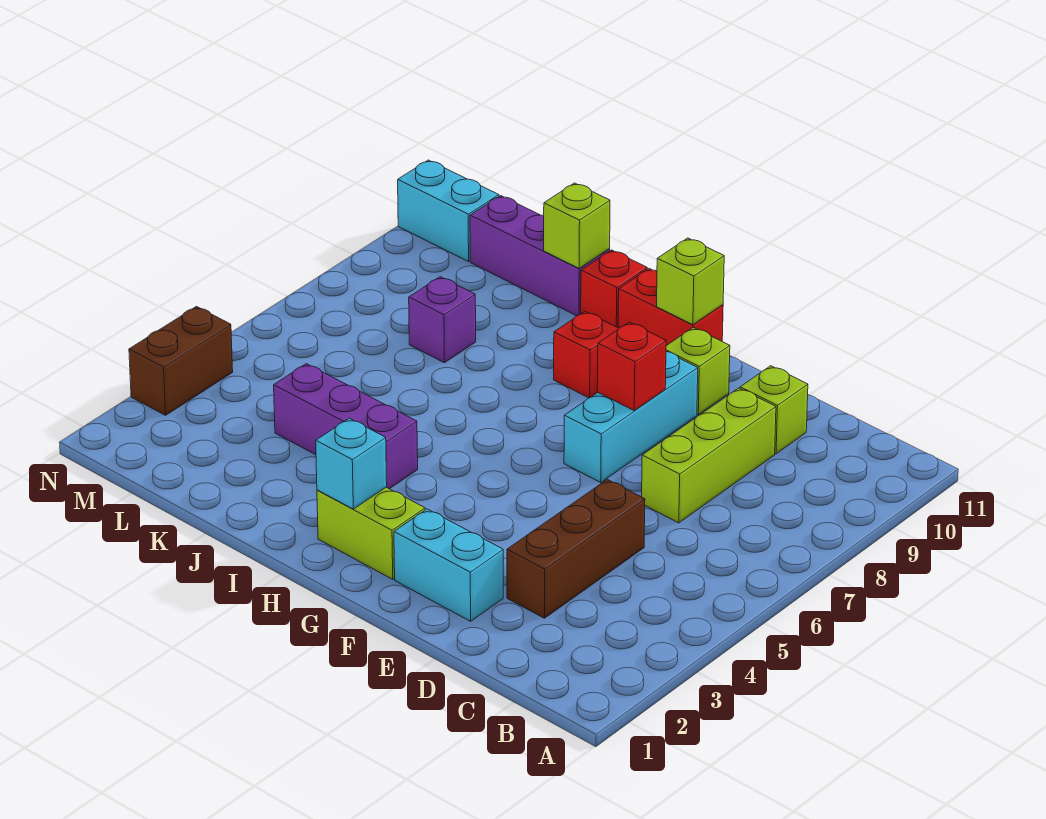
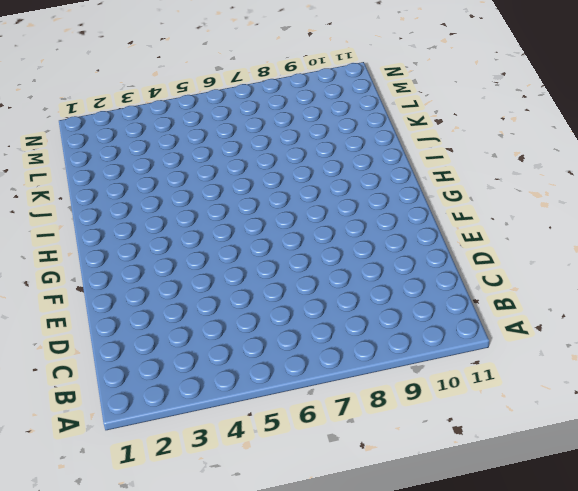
none -> brown 1x3 brick [507,479,645,618]
none -> lime 1x3 brick [642,388,776,523]
none -> lime 1x1 brick [740,366,808,454]

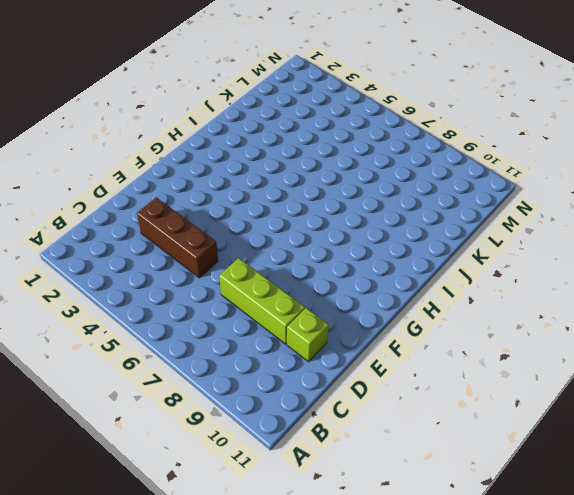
none -> cyan 1x2 brick [394,509,503,621]
none -> cyan 1x3 brick [564,352,698,482]
none -> lime 1x1 brick [666,327,730,415]

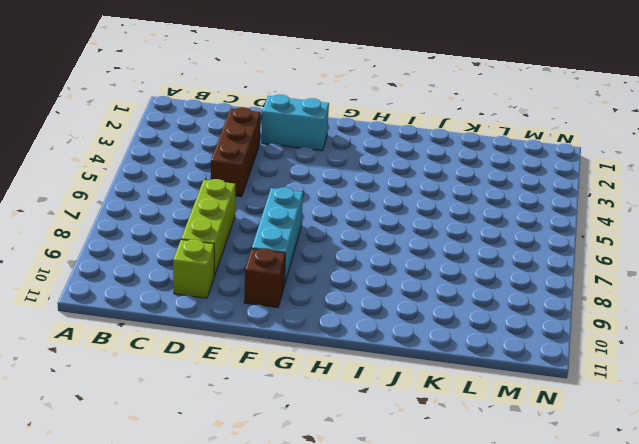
brown 1x1 brick [244,248,285,308] -> lime 1x1 brick [666,327,730,415]
none -> lime 1x2 brick [317,487,425,579]
none -> red 1x2 brick [618,269,723,346]
none -> red 1x1 brick [554,311,619,398]

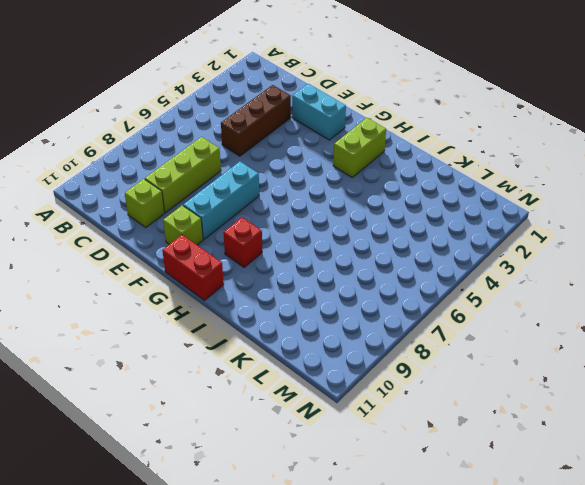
lime 1x2 brick [333,118,386,177] -> lime 1x2 brick turned to [317,487,425,579]
none -> purple 1x3 brick [274,364,418,489]
none -> red 1x1 brick [581,250,647,327]
none -> purple 1x3 brick [470,196,610,316]

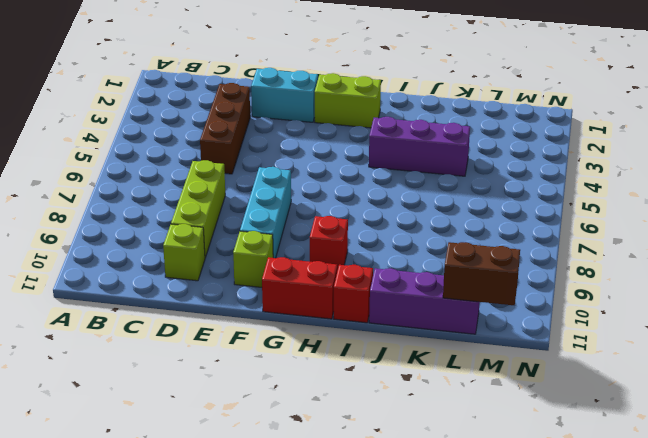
brown 1x2 brick [443,242,520,305] -> brown 1x2 brick turned to [129,307,233,415]
none -> purple 1x1 brick [409,277,476,363]
none -> cyan 1x2 brick [398,160,499,262]
none -> red 1x1 brick [597,322,666,410]

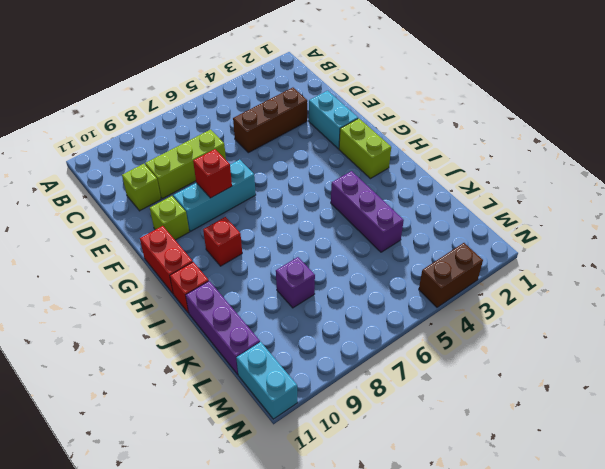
none -> lime 1x1 brick [657,238,724,325]
none -> cyan 1x1 brick [316,418,387,509]
none -> lime 1x1 brick [544,183,610,268]

